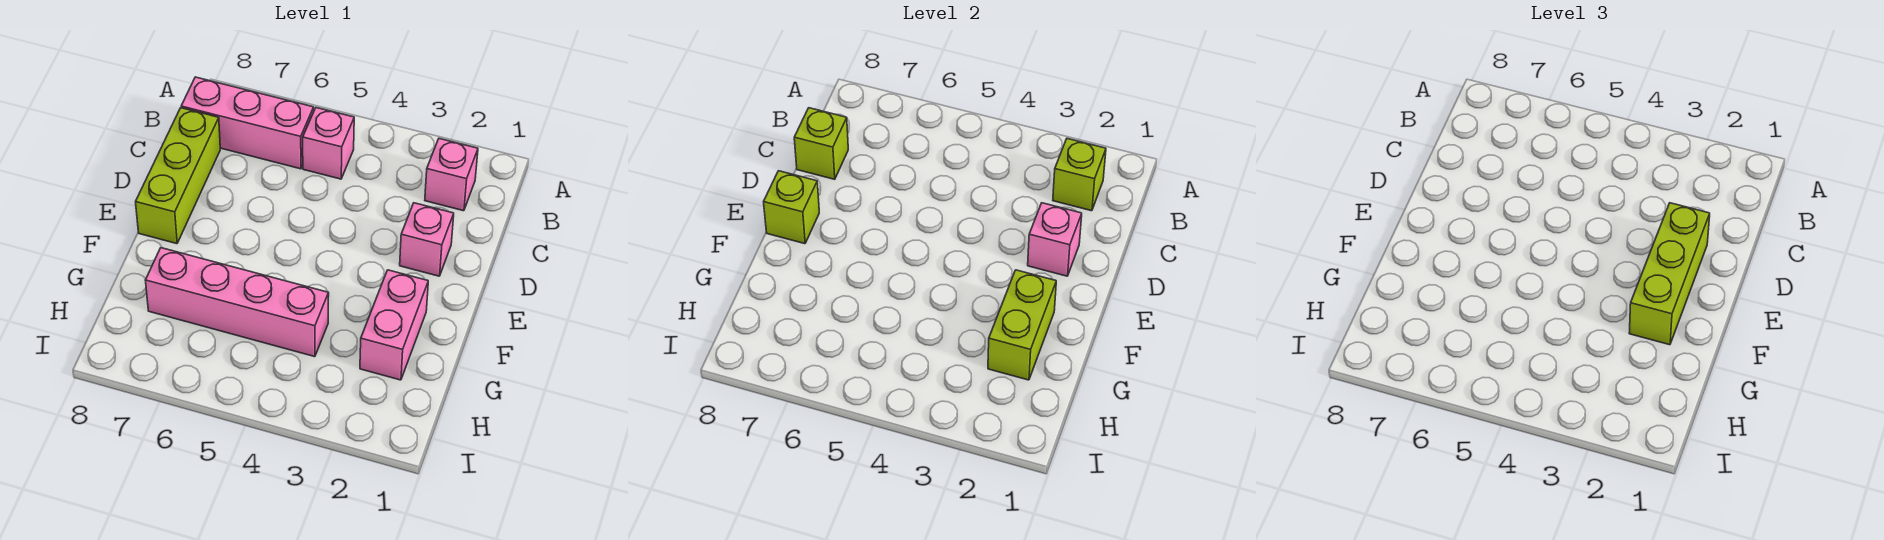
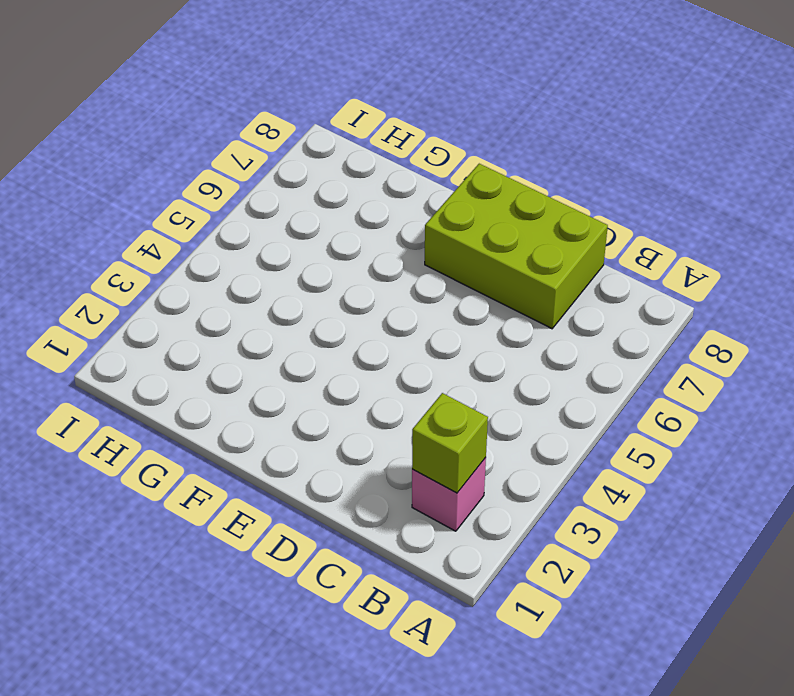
lime 2x3 brick [425,164,608,329] -> lime 1x3 brick [136,108,220,244]
none -> pink 1x1 brick [303,108,354,179]
none -> pink 1x3 brick [181,77,314,169]
none -> pink 1x1 brick [400,203,454,276]

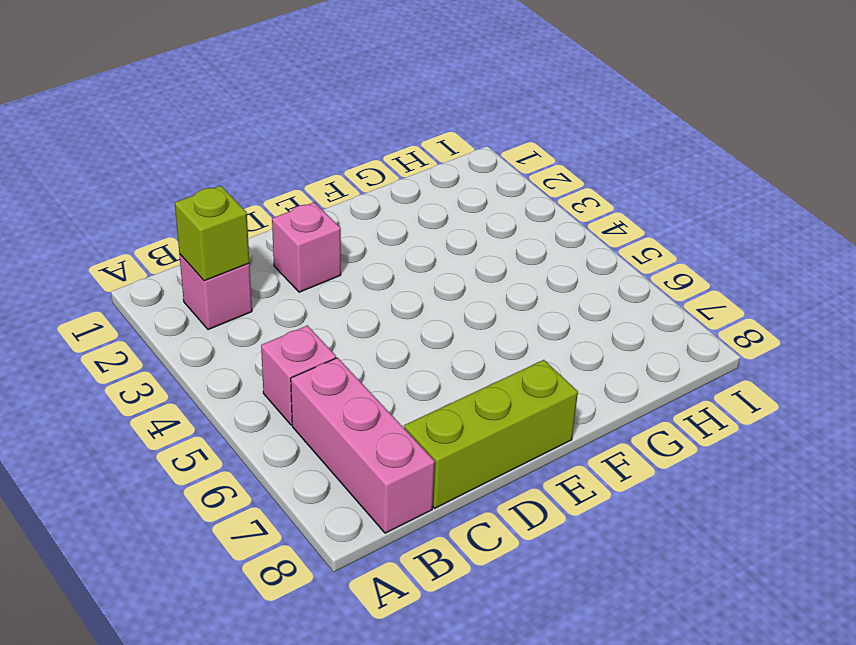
none -> pink 1x2 brick [360,270,428,380]
none -> pink 1x4 brick [145,248,329,357]
none -> lime 1x1 brick [794,108,848,179]

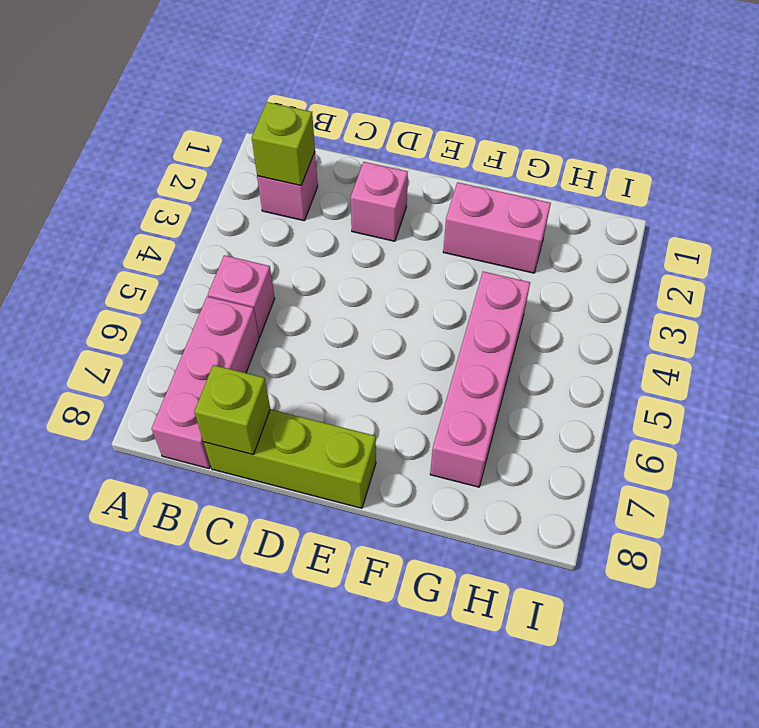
none -> pink 1x1 brick [1028,203,1082,276]
none -> lime 1x1 brick [764,171,819,244]
none -> lime 1x2 brick [988,270,1056,380]

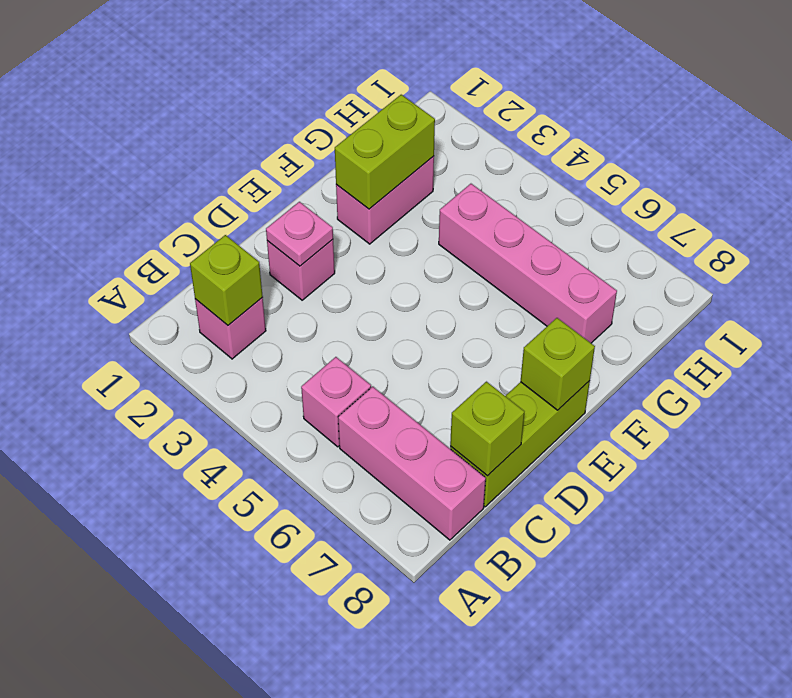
pink 1x1 plate [266,202,333,266] -> pink 1x1 brick [1028,203,1082,276]
none -> lime 1x3 brick [1629,203,1710,345]

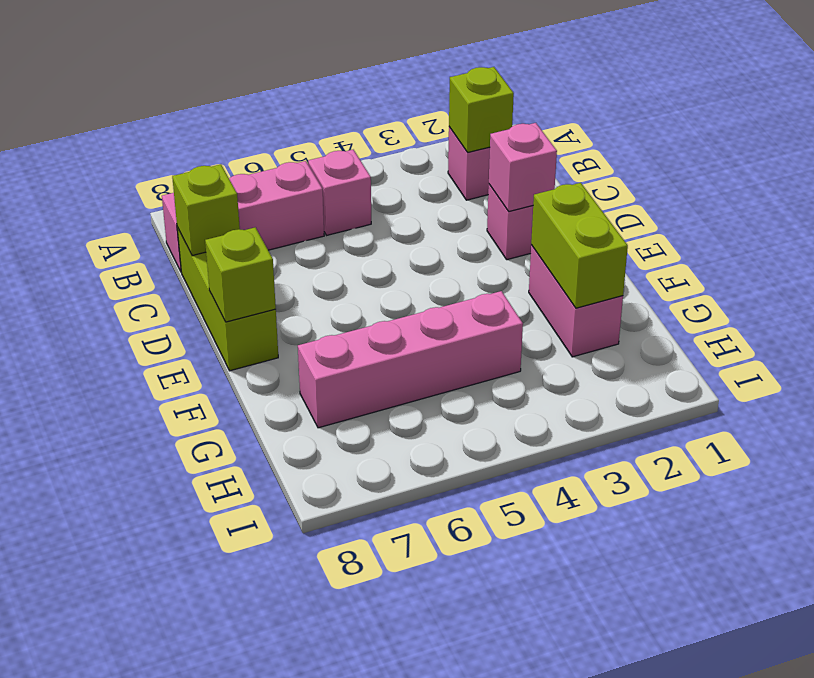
none -> lime 1x3 brick [1629,203,1710,345]

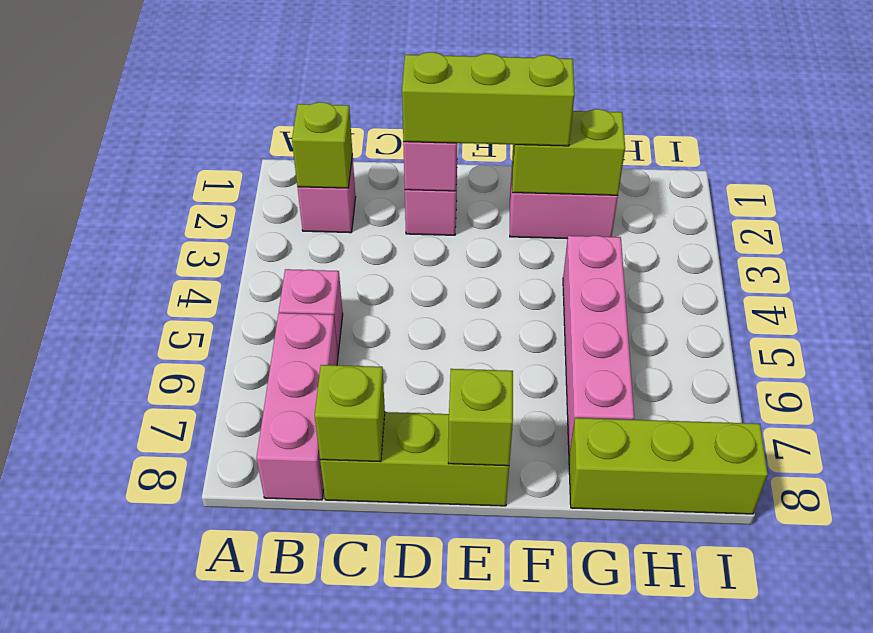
lime 1x3 brick [569,418,768,514] -> none

